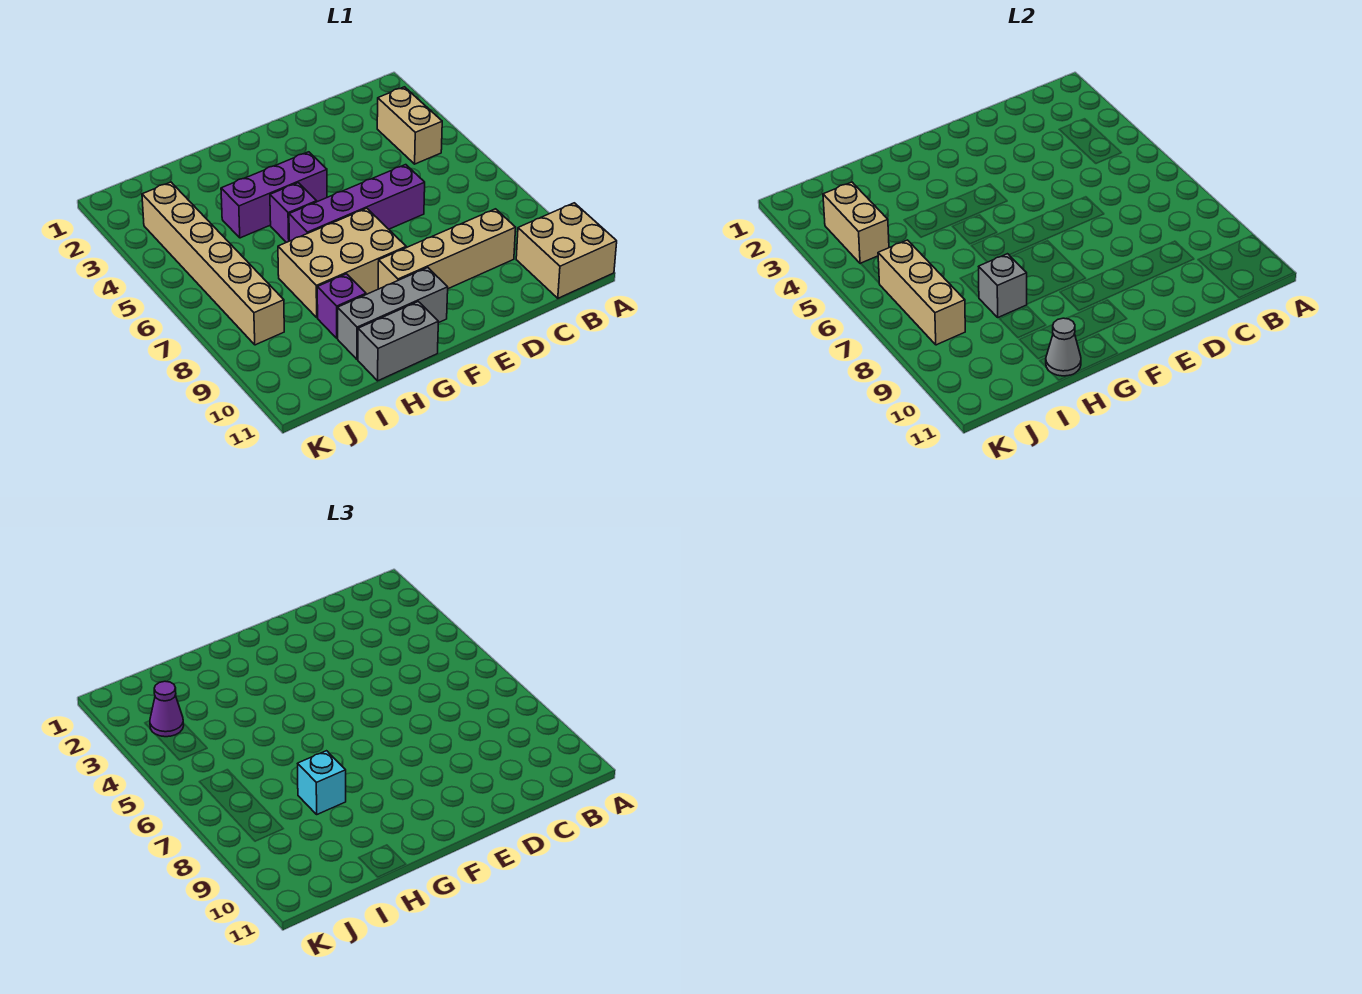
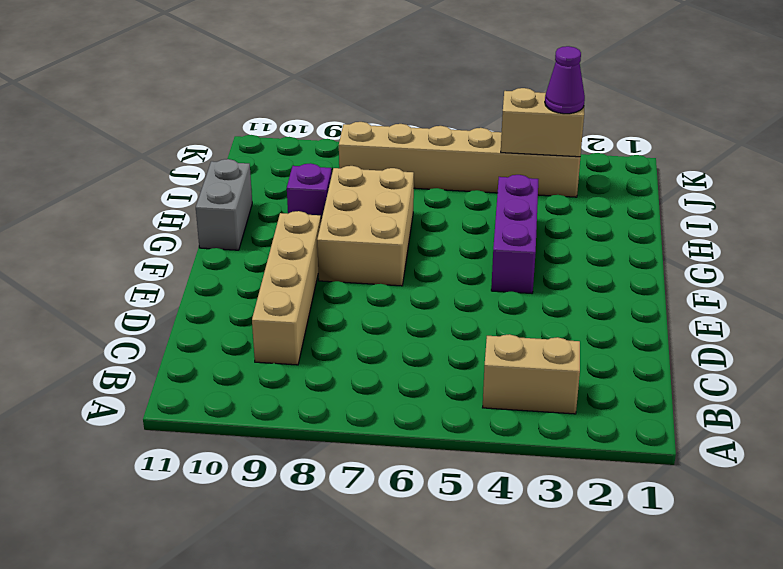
none -> tan 2x2 brick [516,203,617,298]
none -> purple 1x4 brick [289,165,425,241]
none -> grey 1x3 brick [338,268,448,359]

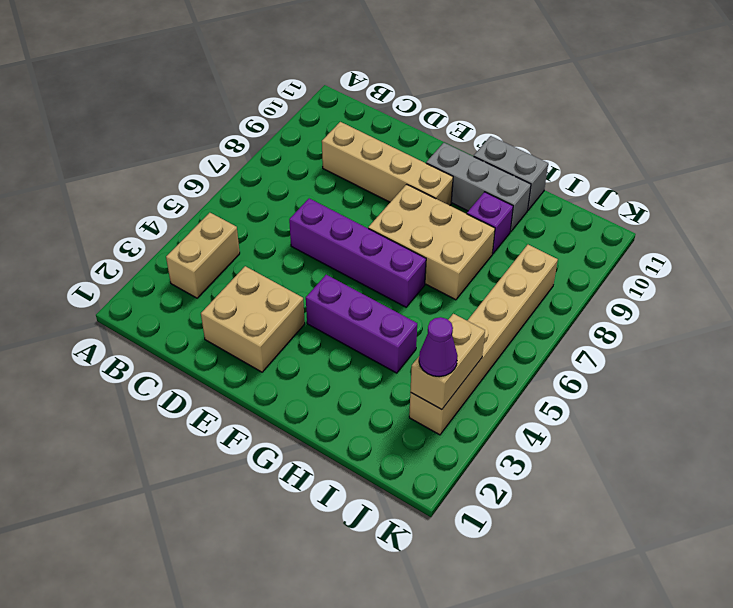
tan 2x2 brick [201,266,305,372] -> tan 2x2 brick moved to [516,203,617,298]
none -> purple 1x1 brick [270,183,317,242]
none -> grey 1x1 brick [979,254,1027,317]
none -> grey 1x1 cone [1046,318,1081,376]

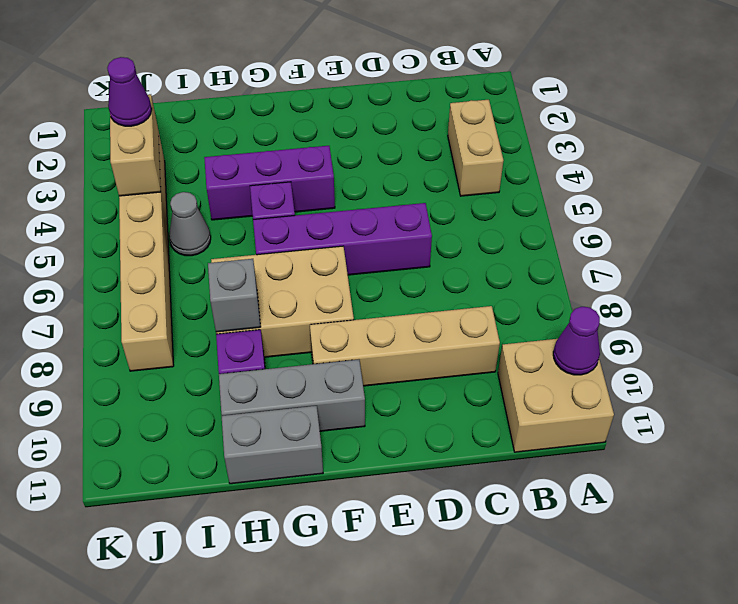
purple 1x1 cone [553,307,600,375] -> none
grey 1x1 cone [169,192,211,256] -> grey 1x1 cone moved to [1046,318,1081,376]
none -> tan 1x3 brick [878,240,965,345]
none -> cyan 1x1 brick [298,751,346,814]

